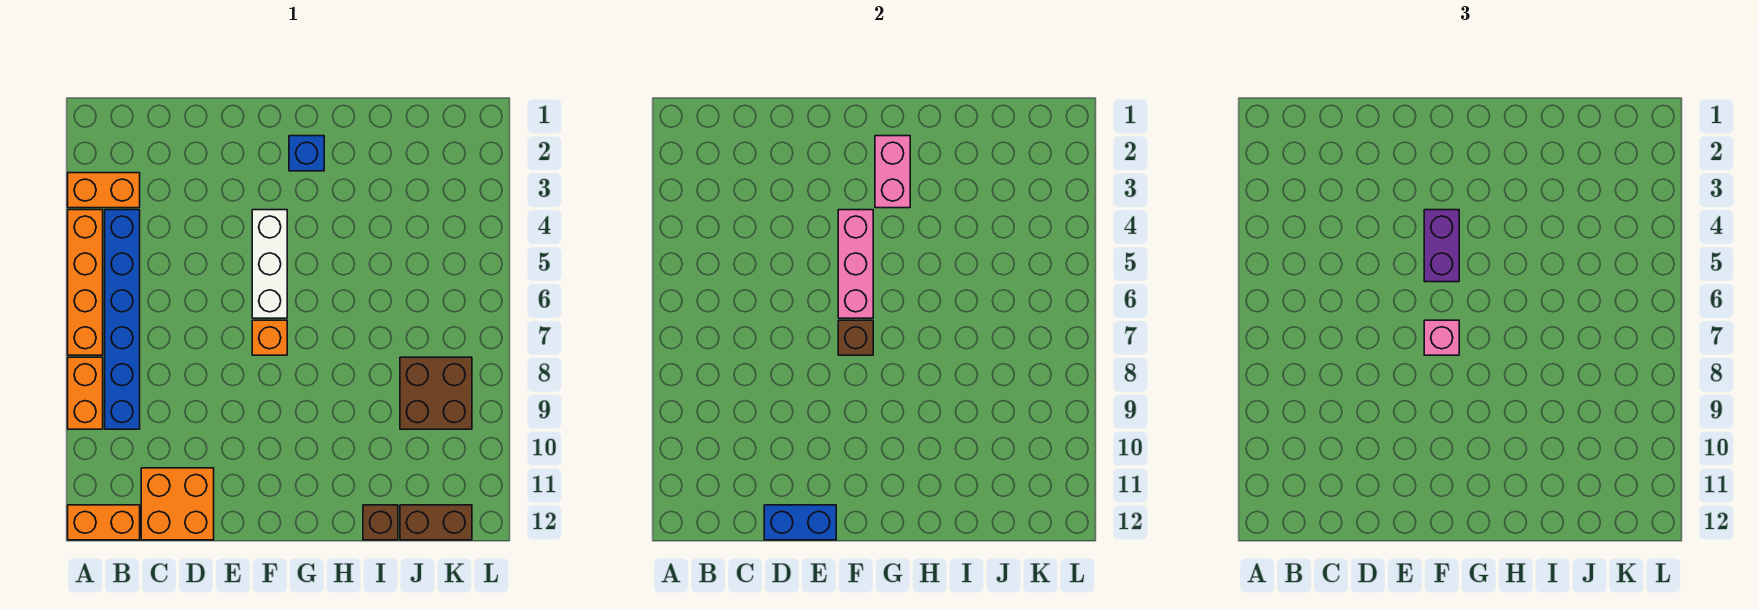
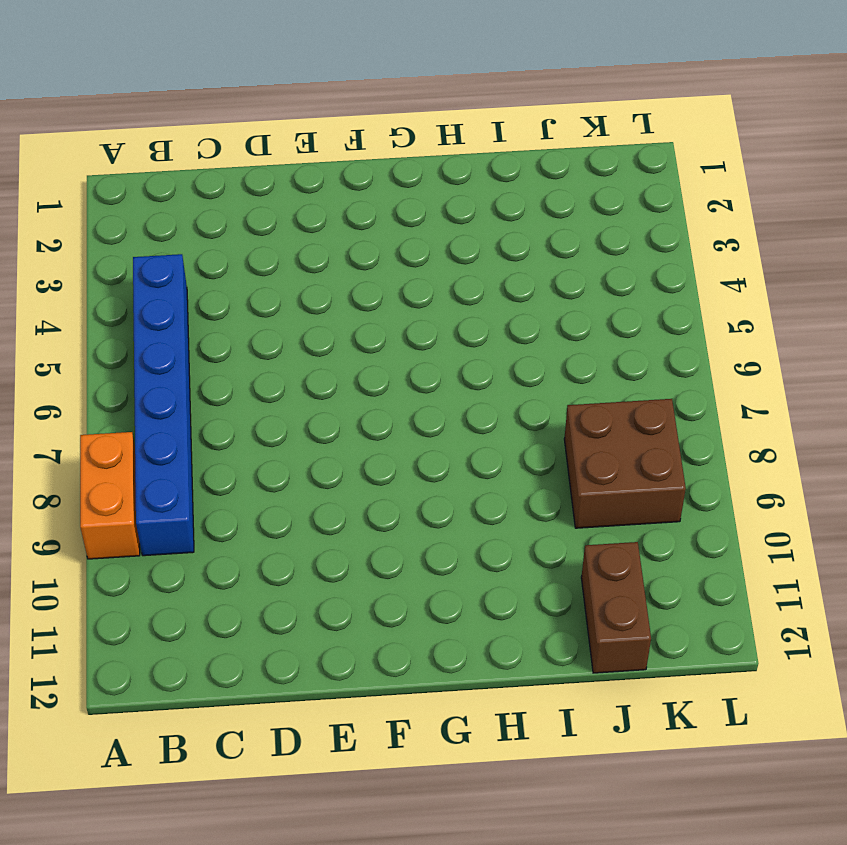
brown 1x2 brick [581,542,651,673] -> brown 1x2 brick turned to [400,505,472,540]
none -> orange 1x2 brick [68,173,140,208]
none -> orange 1x4 brick [68,210,103,355]
none -> orange 1x2 brick [68,505,140,540]

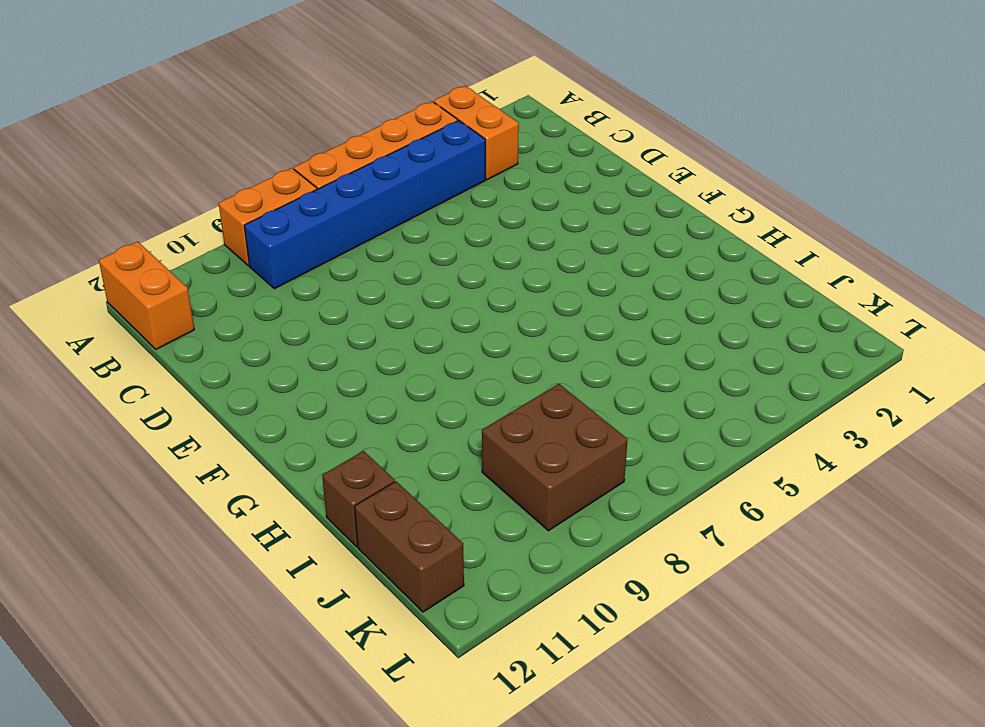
none -> orange 2x2 brick [141,468,214,540]
none -> white 1x3 brick [252,210,287,318]
none -> orange 1x1 brick [252,320,287,355]

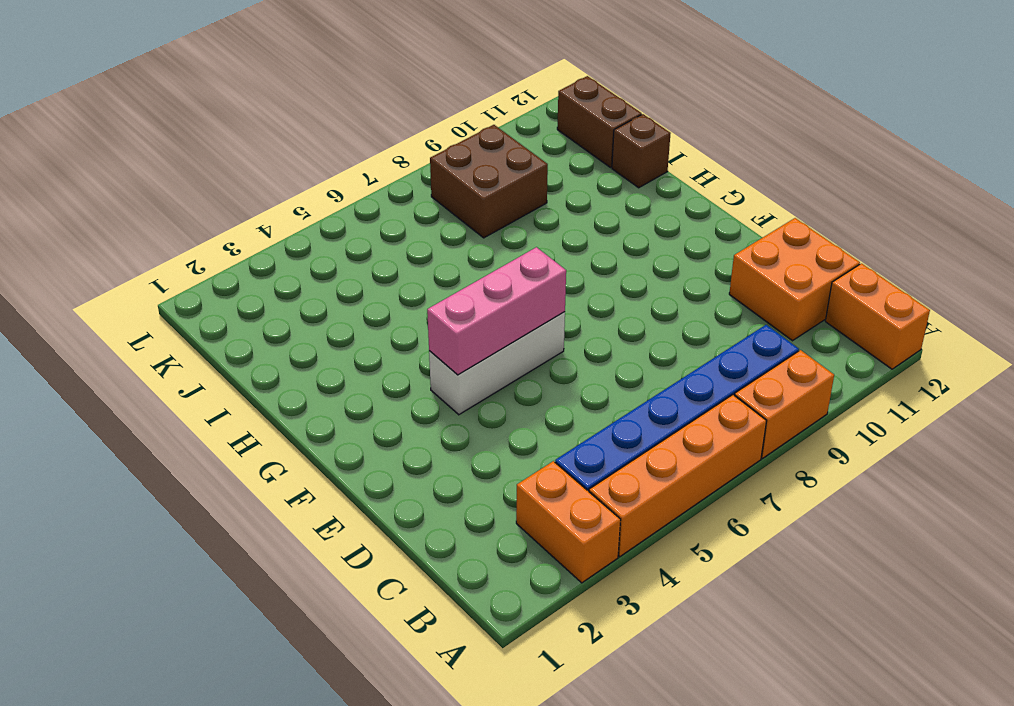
none -> orange 1x1 brick [252,320,287,355]
none -> blue 1x1 brick [289,136,324,171]
none -> blue 1x2 brick [764,505,836,540]

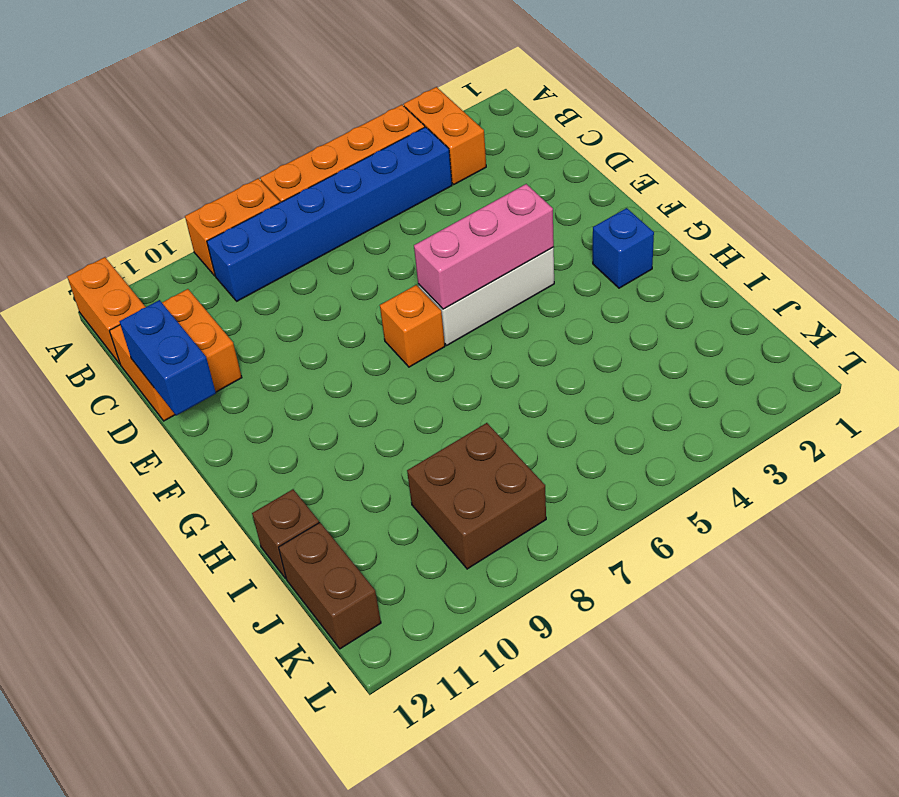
none -> brown 1x1 brick [838,320,873,355]
none -> pink 1x2 brick [875,136,910,208]
none -> purple 1x2 brick [1424,210,1459,282]

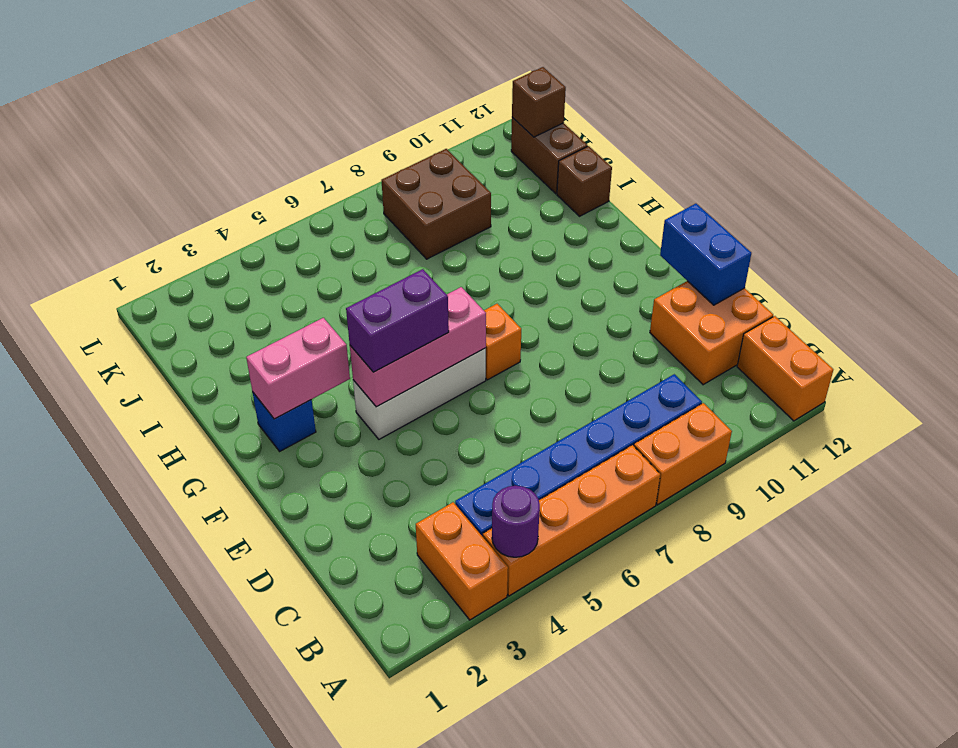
purple 1x1 round brick [492,486,540,557] -> none
brown 1x1 brick [512,67,566,137] -> brown 1x1 brick moved to [838,320,873,355]
none -> pink 1x1 brick [1424,320,1459,355]

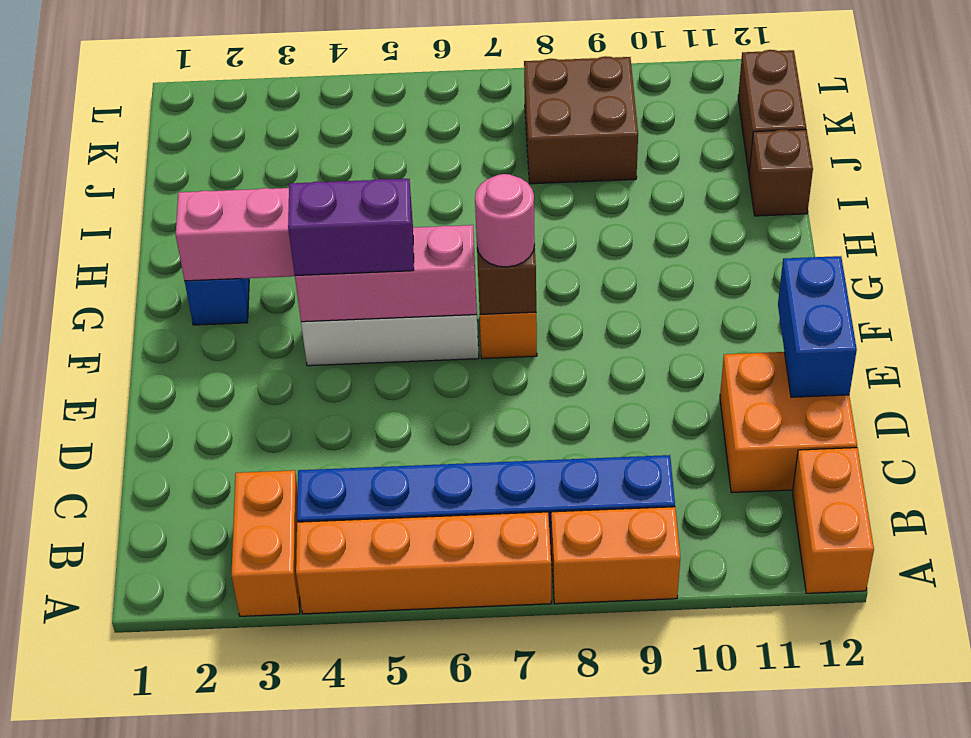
pink 1x1 round brick [475,174,535,267] -> pink 1x1 brick [1424,320,1459,355]

